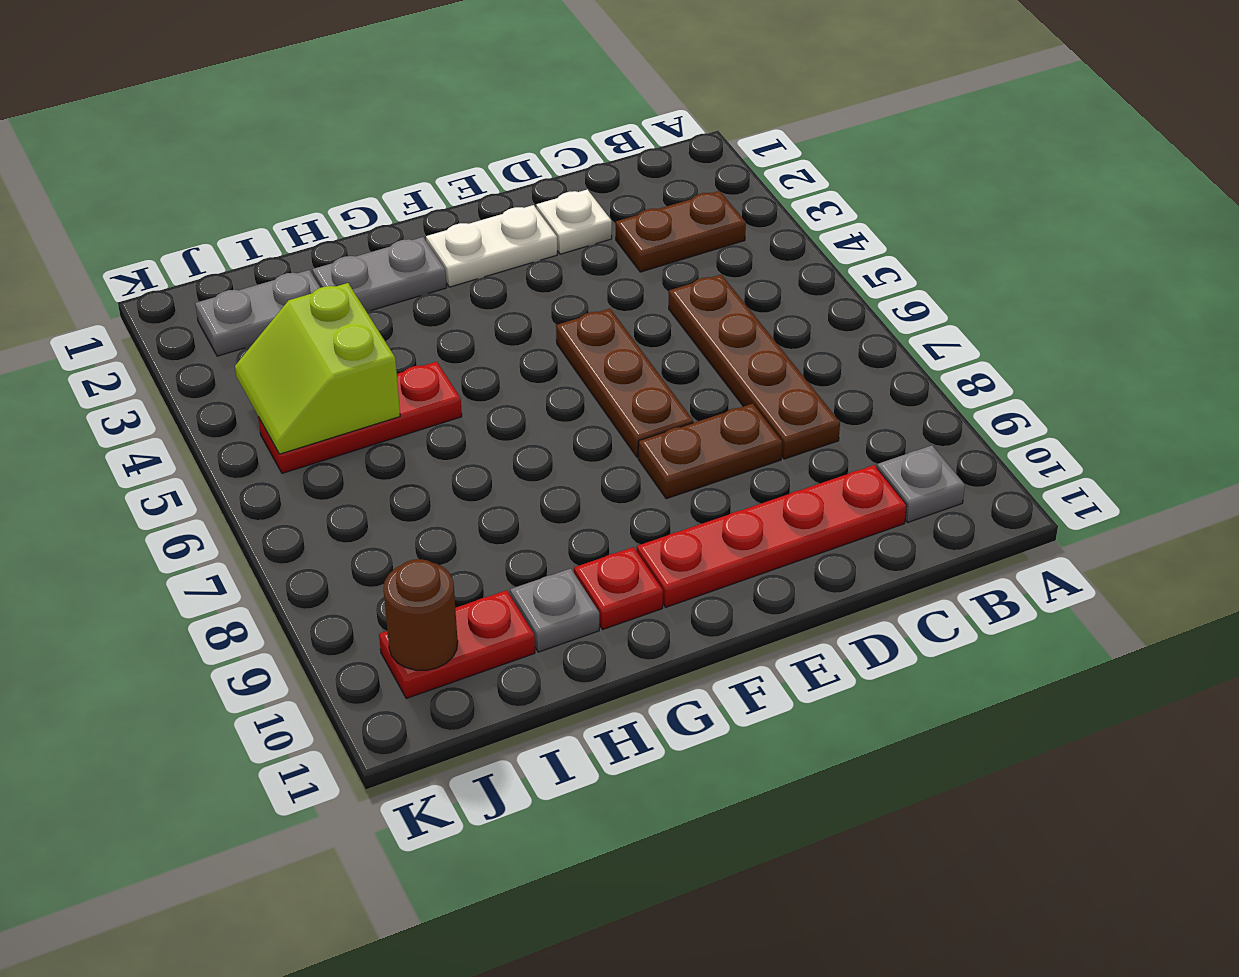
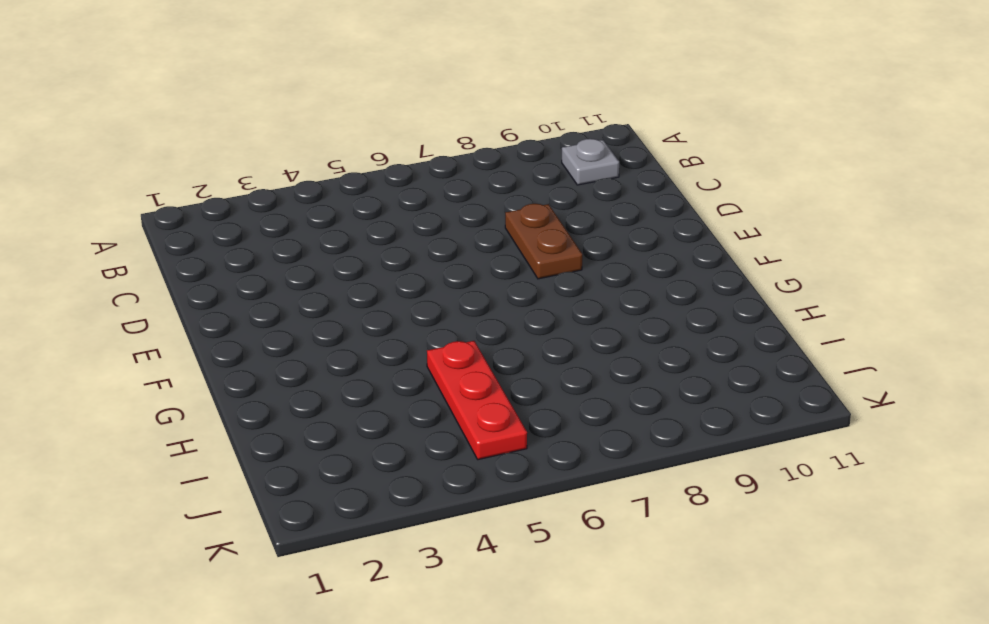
none -> brown 1x2 plate [616,191,746,272]
none -> brown 1x4 plate [669,275,840,459]
none -> red 1x4 plate [637,465,907,607]

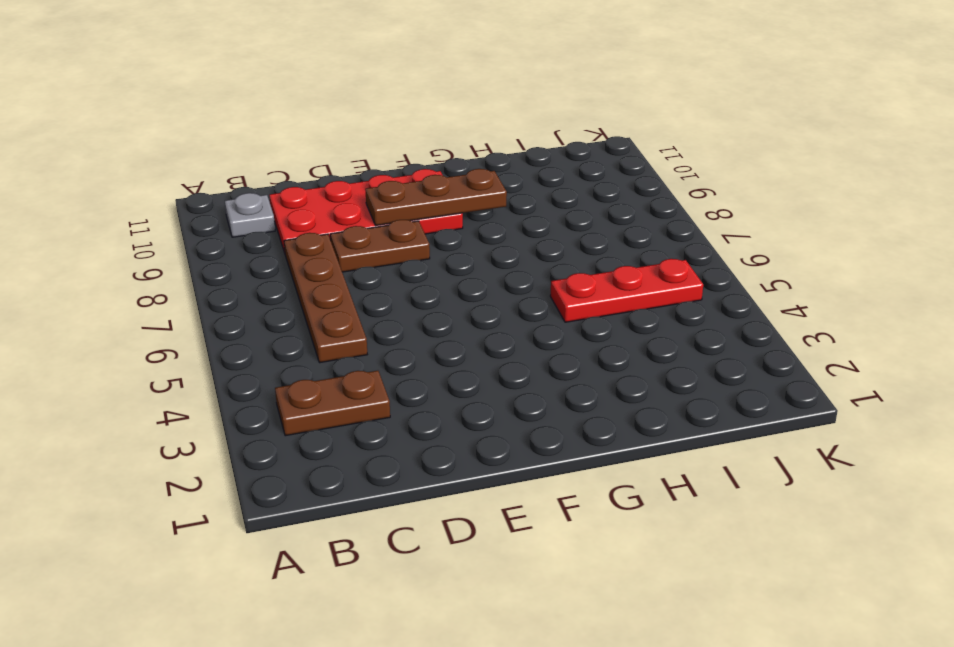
red 2x4 plate [269,169,463,253] -> red 1x4 plate [637,465,907,607]
brown 1x3 plate [365,169,507,225] -> brown 1x3 plate turned to [556,309,693,457]
none -> white 1x1 plate [536,189,612,254]
none -> white 1x2 plate [426,205,557,287]
none -> grey 1x2 plate [312,237,447,312]

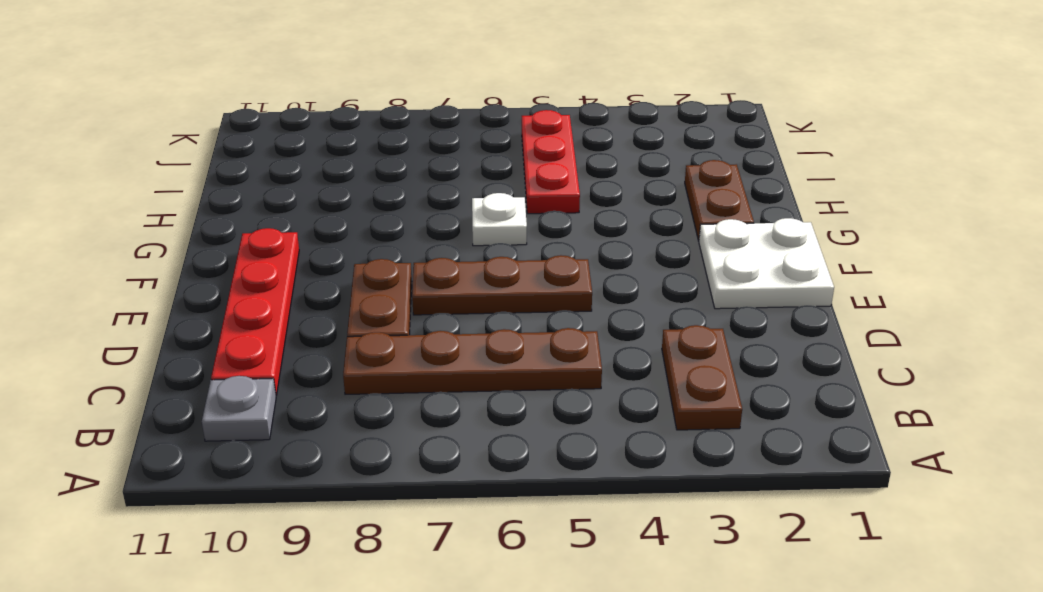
white 2x2 plate [699,218,834,309] -> white 1x2 plate [426,205,557,287]
brown 1x2 plate [685,160,754,241] -> grey 1x2 plate [312,237,447,312]
white 1x1 plate [472,193,527,246] -> white 1x1 plate moved to [536,189,612,254]
none -> red 1x1 plate [574,547,663,630]
none -> grey 1x1 plate [510,569,599,652]
none -> grey 1x2 plate [195,270,320,356]

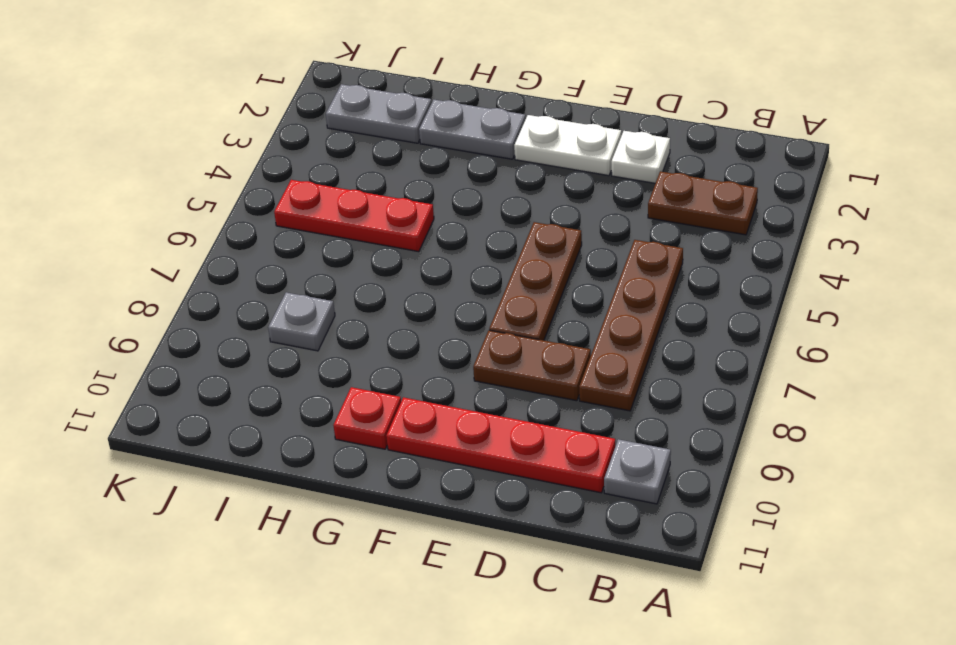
grey 1x1 plate [268,292,335,351] -> grey 1x1 plate moved to [510,569,599,652]
none -> red 1x2 plate [379,590,535,698]
none -> lime 2x2 slope [235,283,400,454]
none -> brown 1x1 round brick [384,559,458,670]

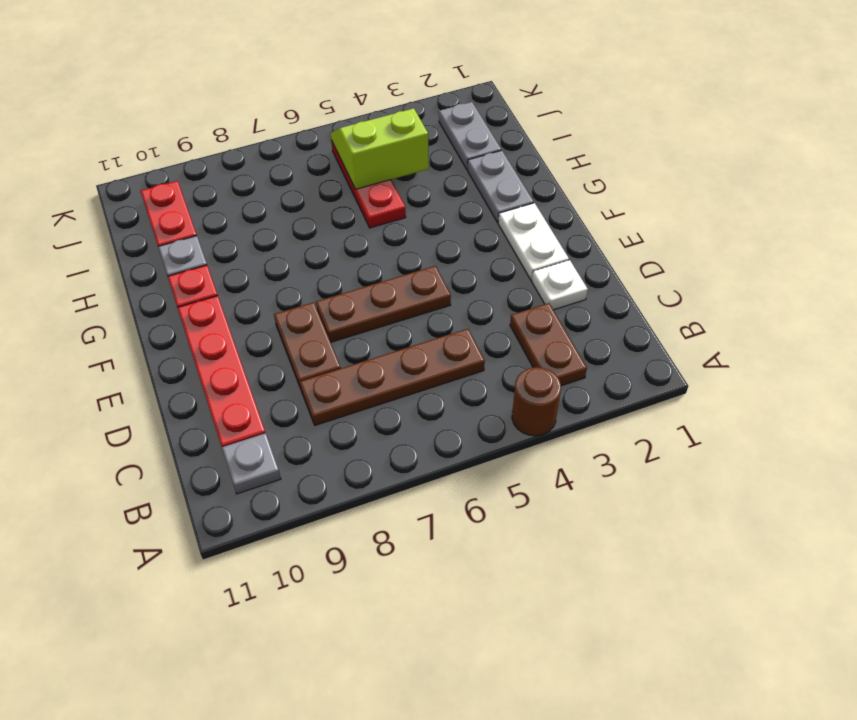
brown 1x1 round brick [512,367,561,436] -> brown 1x1 round brick moved to [384,559,458,670]

